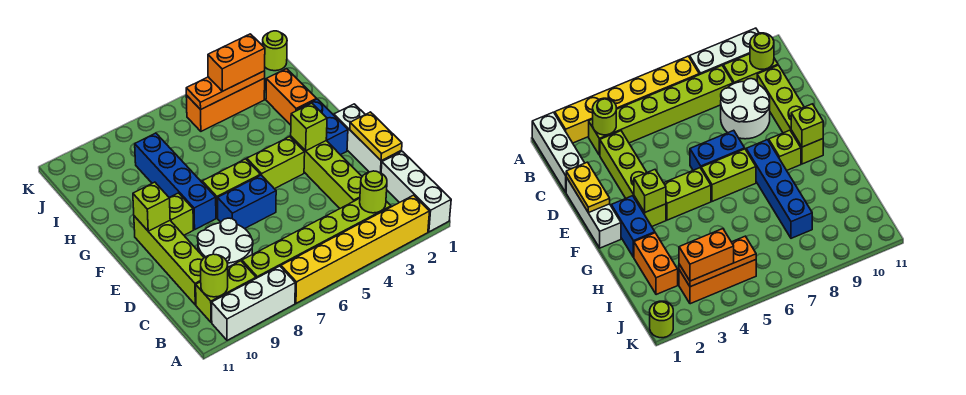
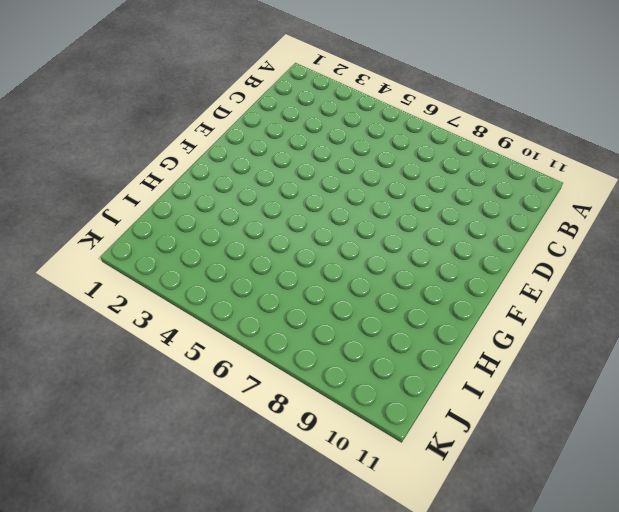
none -> white 1x3 brick [381,151,451,232]
none -> yellow 1x6 brick [281,195,430,303]
none -> white 1x3 brick [212,266,295,340]

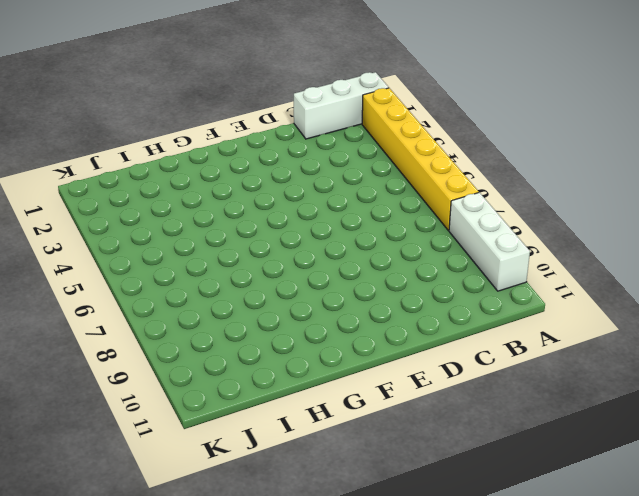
none -> lime 1x6 brick [242,198,391,278]
none -> lime 1x2 brick [196,261,256,323]
none -> lime 1x4 brick [291,137,362,208]

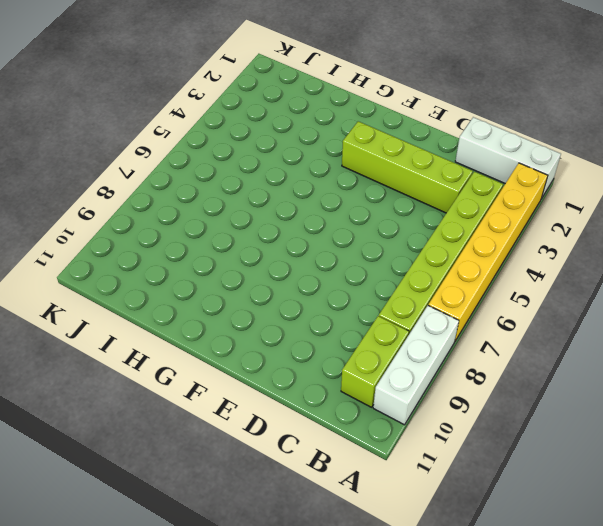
none -> white 2x2 round brick [197,218,253,267]
none -> lime 1x4 brick [134,216,204,305]
none -> white 1x3 brick [334,104,402,173]

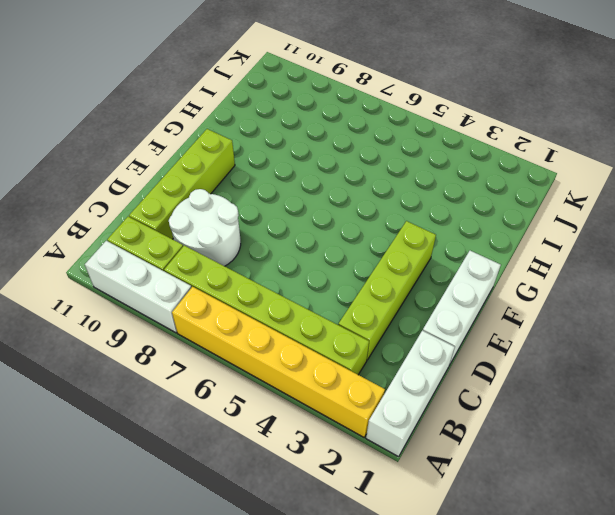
none -> blue 1x2 brick [218,175,276,229]
none -> blue 1x2 brick [297,99,348,155]
none -> lime 1x2 brick [247,137,305,189]

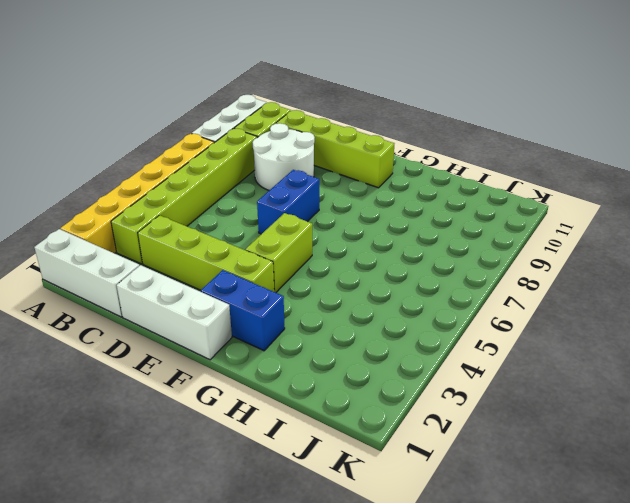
none -> lime 1x2 brick [202,159,261,218]
none -> blue 1x4 brick [135,133,216,229]
none -> lime 1x1 brick [170,193,193,235]

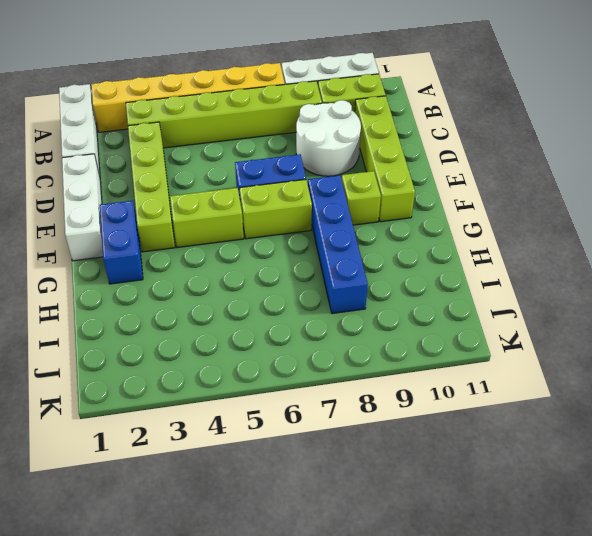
none -> orange 1x2 brick [266,69,317,125]
none -> orange 1x3 brick [186,78,265,131]
none -> lime 1x1 round brick [263,31,287,71]

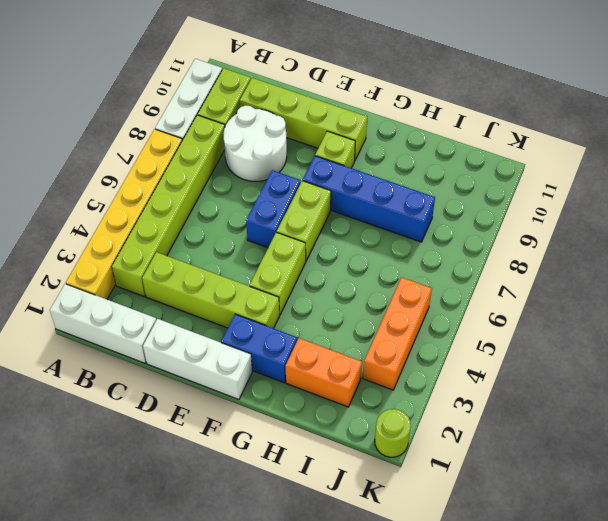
none -> lime 1x1 round brick [360,171,387,213]
none -> lime 1x1 round brick [201,254,228,297]
none -> yellow 1x2 plate [350,112,402,161]

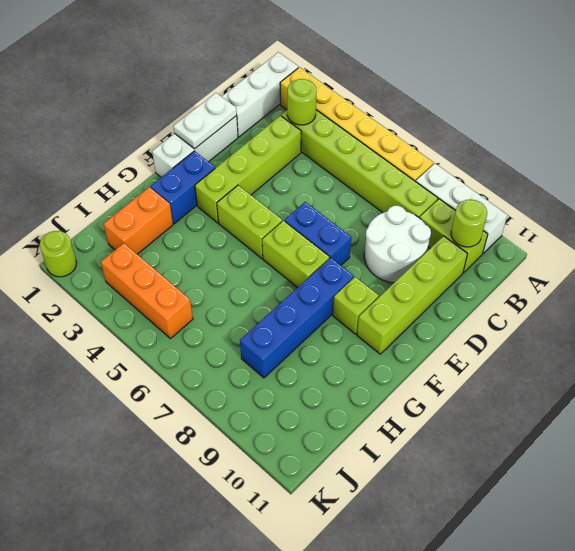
white 1x2 plate [173,93,237,149] -> yellow 1x2 plate [350,112,402,161]
none -> lime 1x1 brick [291,103,327,151]
none -> lime 1x1 brick [133,182,170,231]
none -> orange 1x3 plate [186,71,265,110]

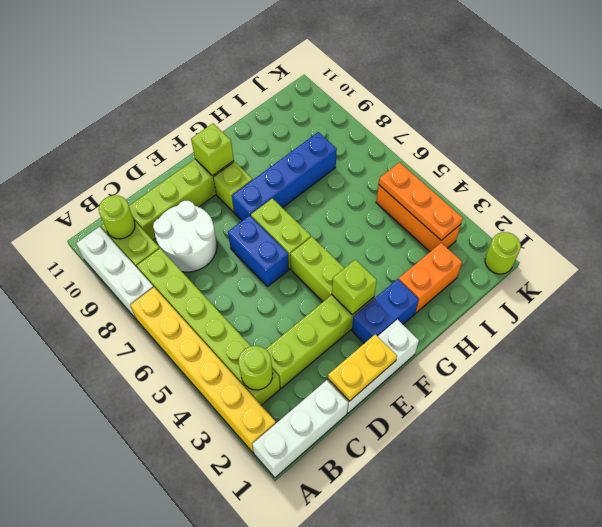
none -> orange 1x2 brick [208,34,265,91]

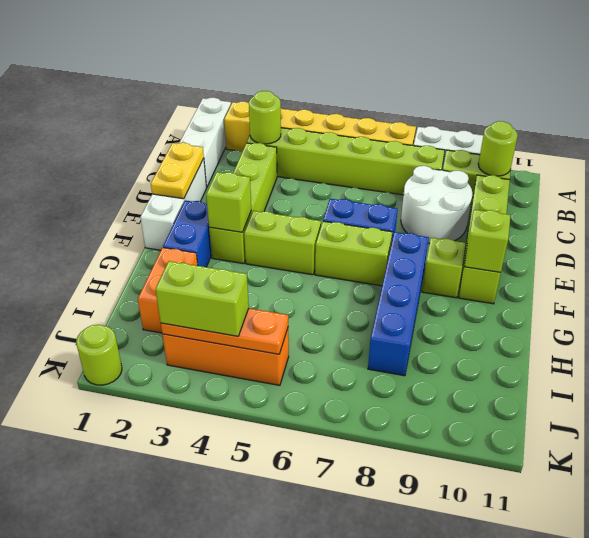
lime 1x2 brick [155,261,249,336] -> orange 1x2 brick [208,34,265,91]

